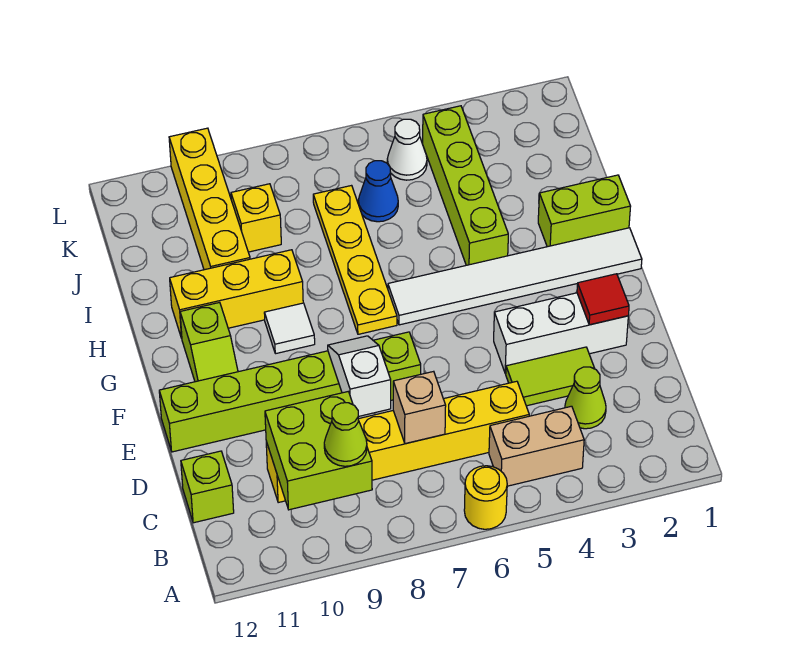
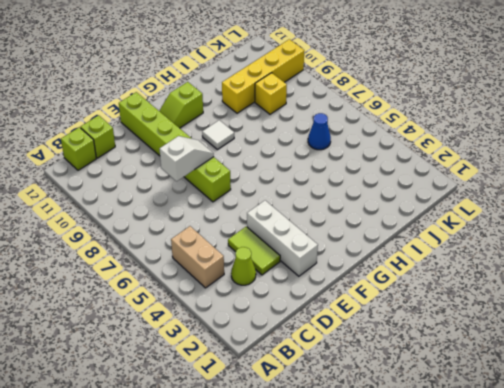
lime 1x1 brick [61,127,96,170] -> none
none -> yellow 1x1 round brick [464,466,507,529]
none -> yellow 1x6 brick [266,381,529,503]
none -> white 1x6 tile [388,228,642,325]

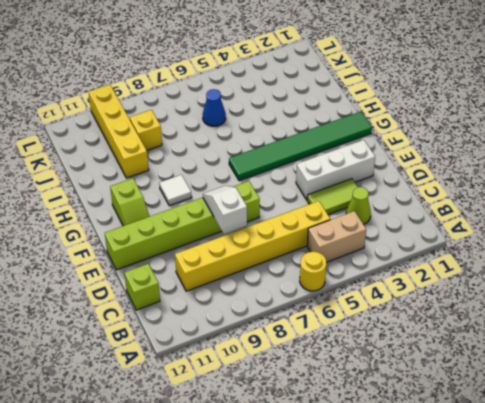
green 1x6 tile [229,112,372,181] -> white 1x6 tile [388,228,642,325]
none -> yellow 1x4 plate [313,186,397,334]
none -> lime 1x2 brick [538,175,631,247]
none -> lime 1x4 brick [423,106,508,265]

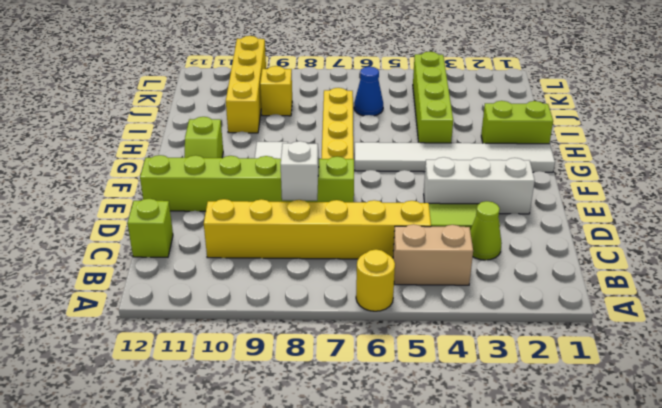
none -> yellow 1x3 brick [170,250,303,338]
none -> white 1x1 cone [387,119,427,180]
none -> lime 2x2 brick [265,392,372,510]

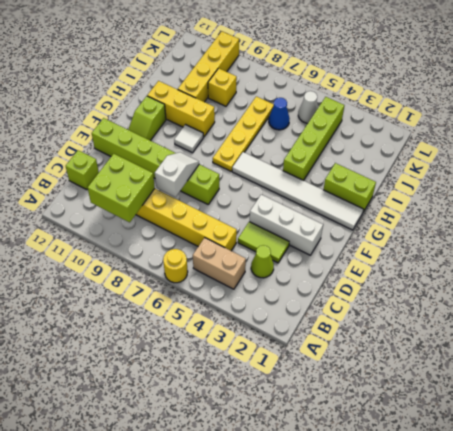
none -> tan 1x1 brick [393,371,446,444]
none -> red 1x1 tile [577,274,629,325]
none -> lime 1x1 cone [324,403,367,466]

